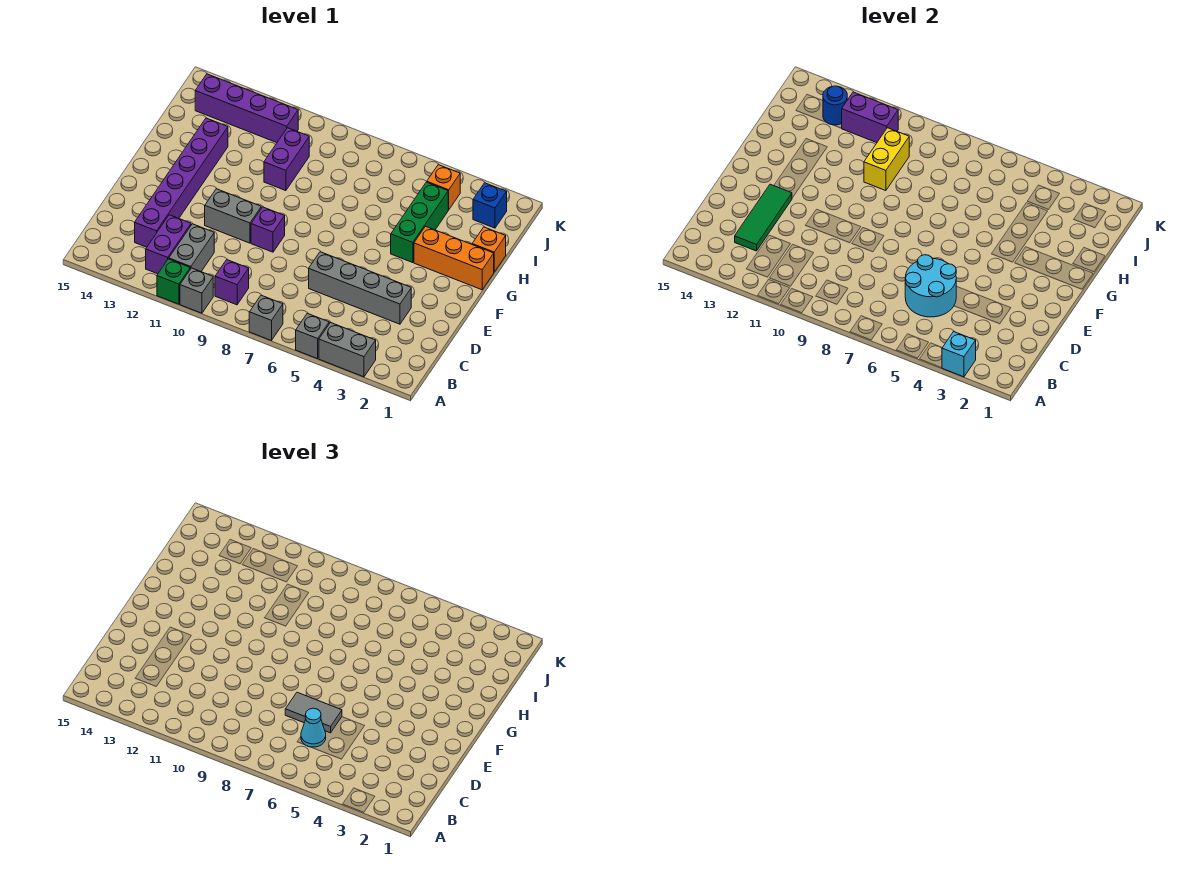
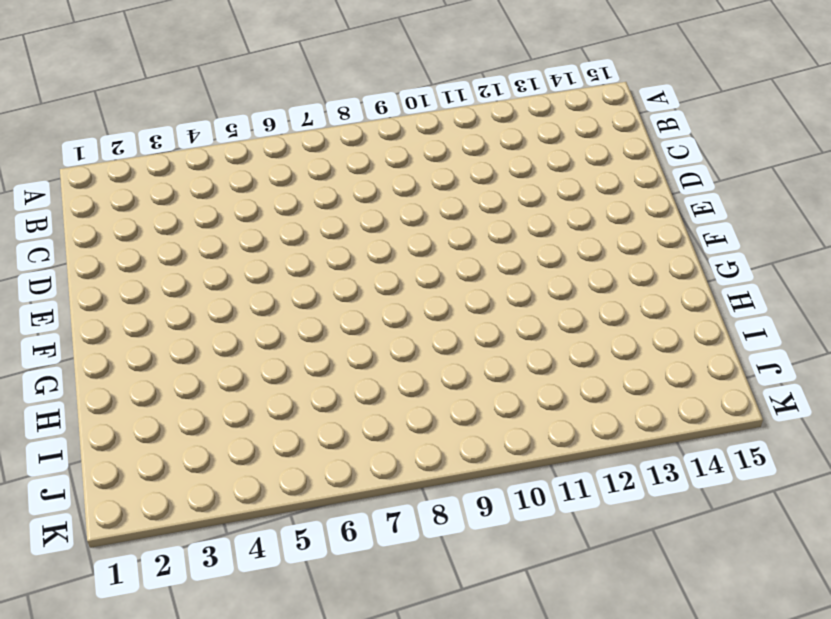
none -> grey 1x2 brick [319,323,376,377]
none -> grey 1x1 brick [296,313,329,359]
none -> grey 1x1 brick [249,295,283,341]

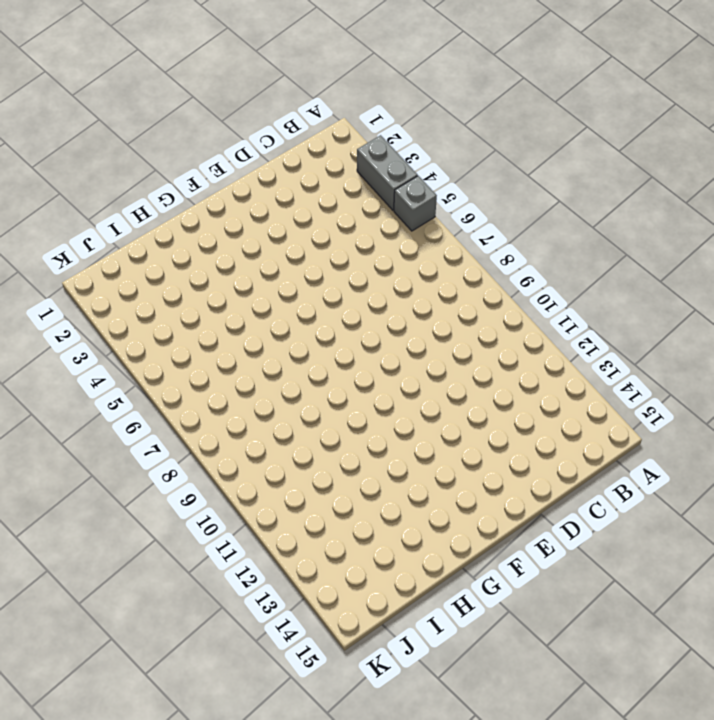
none -> grey 1x1 brick [249,295,283,341]
none -> grey 1x1 brick [180,268,213,313]
none -> green 1x1 brick [157,259,190,304]

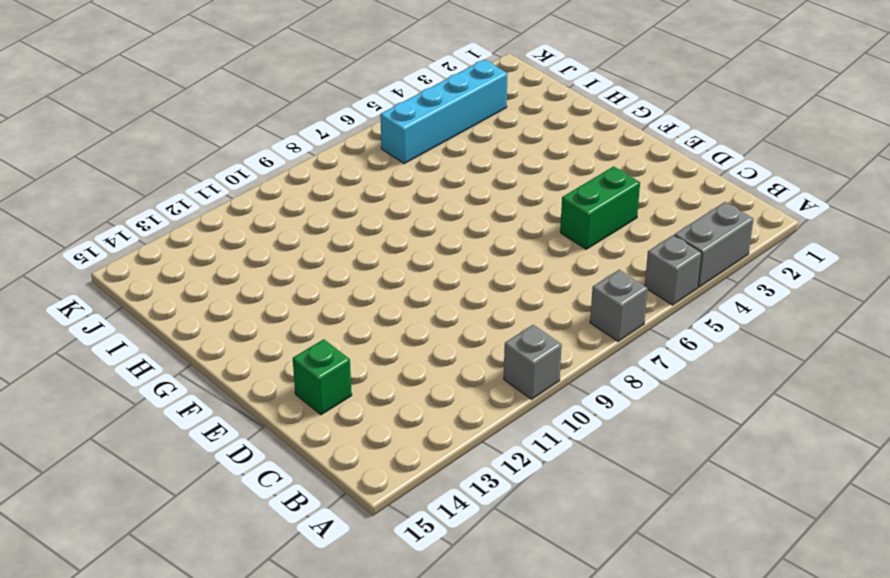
green 1x2 brick [560,166,640,249] -> grey 1x4 brick [309,252,411,324]
green 1x1 brick [293,339,352,415] -> green 1x1 brick moved to [157,259,190,304]
cyan 1x4 brick [380,60,508,164] -> orange 1x1 brick [427,165,460,210]
none -> purple 1x1 brick [215,260,249,305]
none -> grey 1x2 brick [169,224,214,272]
none -> purple 1x2 brick [146,215,191,274]

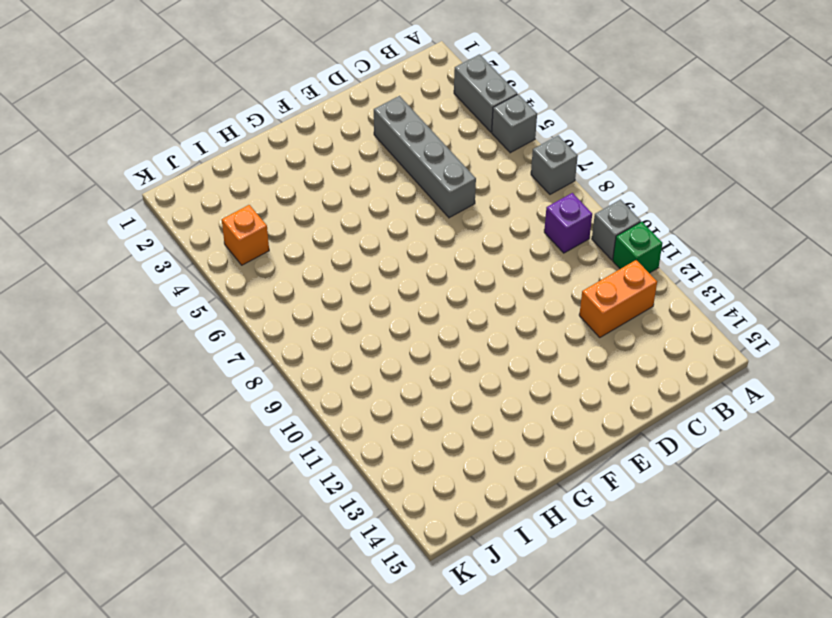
orange 1x2 brick [579,260,657,337] -> purple 1x2 brick [146,215,191,274]
none -> grey 1x2 brick [169,224,214,272]
none -> purple 1x6 brick [135,118,228,247]
none -> purple 1x1 brick [251,207,285,252]

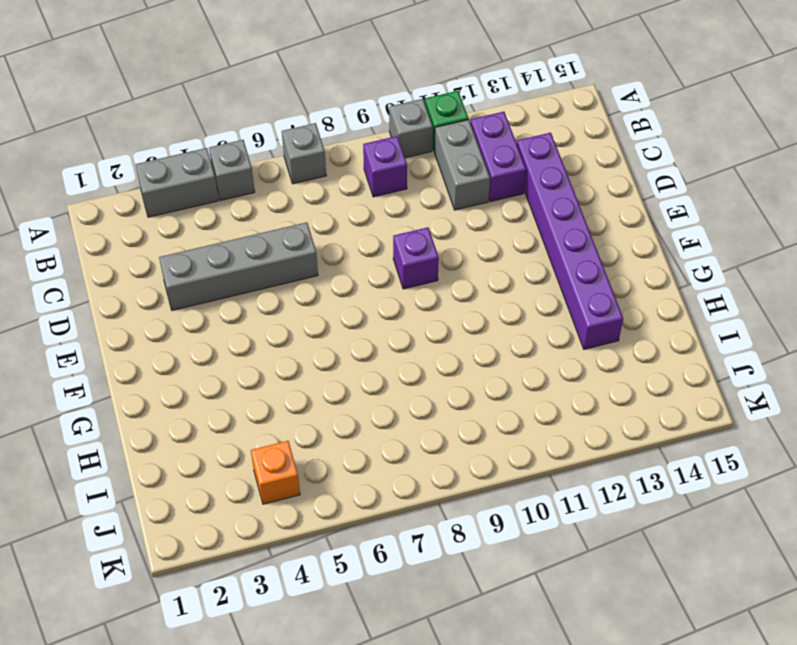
none -> grey 1x2 brick [205,189,261,243]
none -> orange 1x3 brick [414,226,494,290]
none -> green 1x3 brick [391,182,448,263]

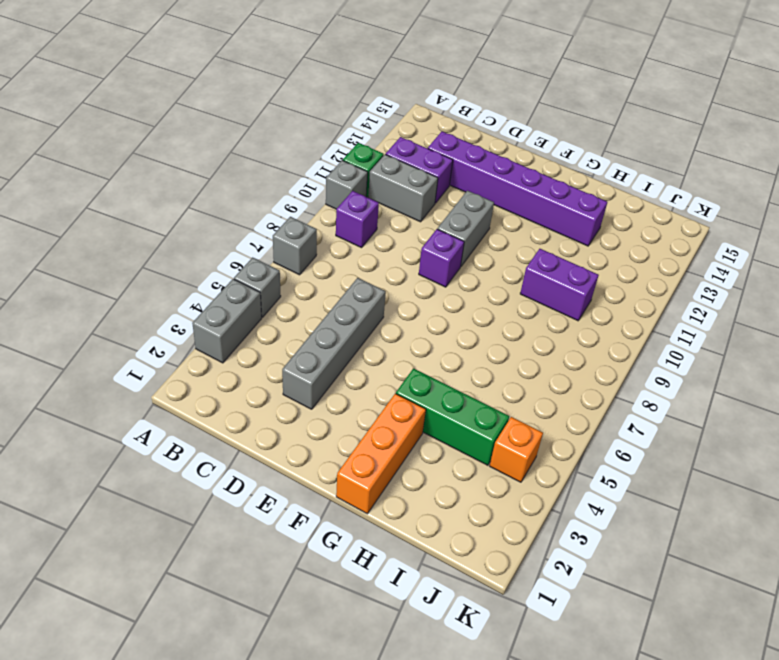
none -> orange 1x1 brick [472,227,506,272]
none -> blue 1x1 brick [473,183,507,228]
none -> purple 1x4 brick [195,74,298,143]

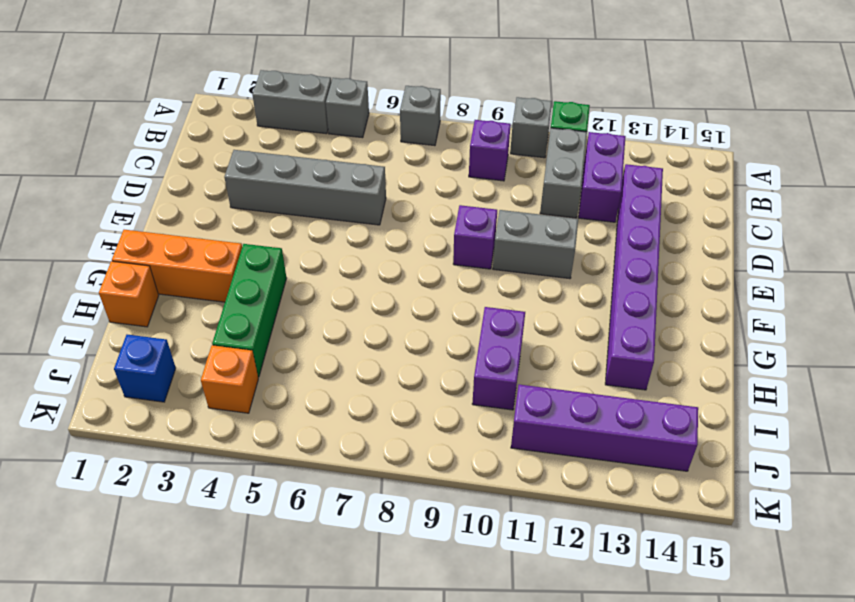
none -> cyan 1x1 brick [942,332,976,377]
none -> cyan 2x2 round brick [905,255,956,317]
none -> green 1x3 tile [735,184,792,251]

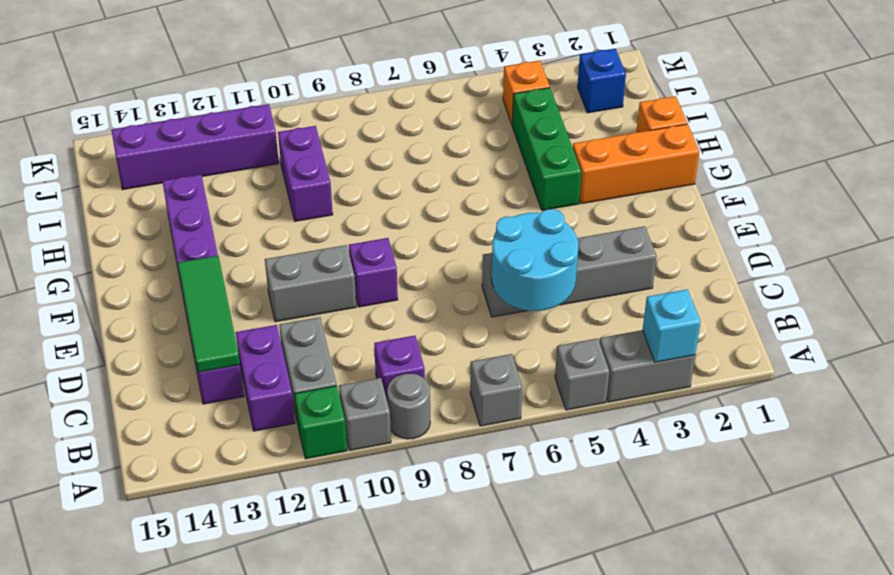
grey 1x1 round brick [387,373,430,439] -> none
none -> yellow 1x2 brick [864,128,909,191]
none -> purple 1x2 brick [842,92,898,143]
none -> blue 1x1 round brick [823,86,847,125]

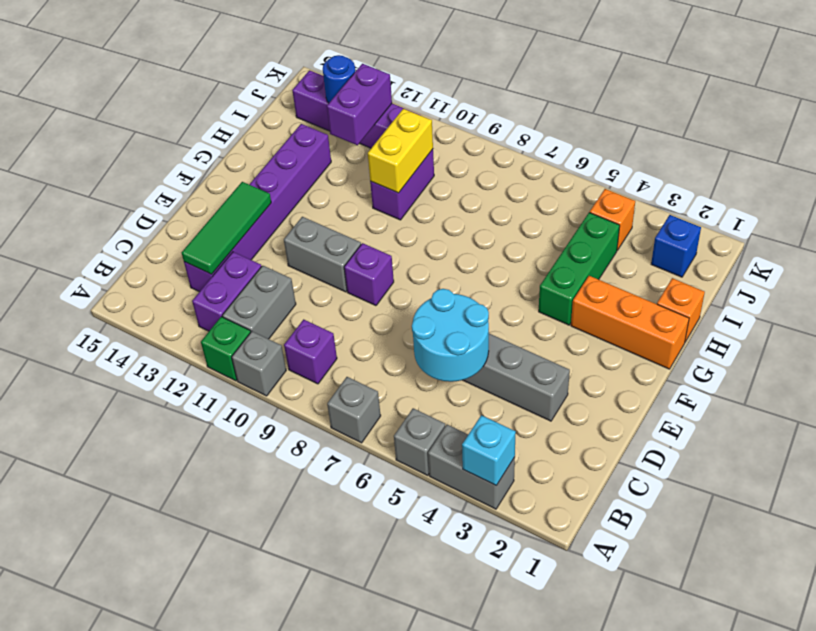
purple 1x2 brick [327,64,392,145] -> purple 1x2 brick turned to [842,92,898,143]
none -> cyan 1x1 cone [301,708,326,747]
none -> grey 1x2 tile [285,692,342,733]

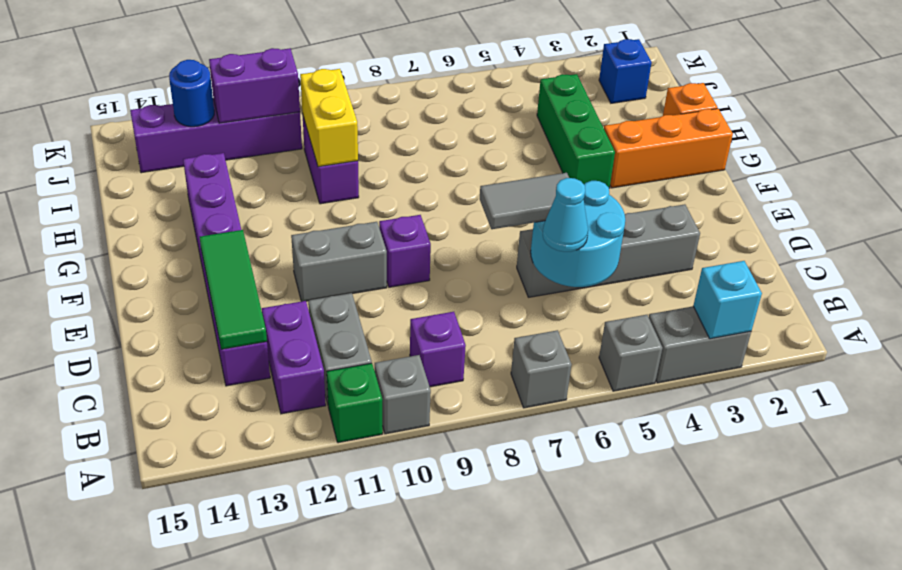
none -> orange 1x1 brick [427,165,460,210]

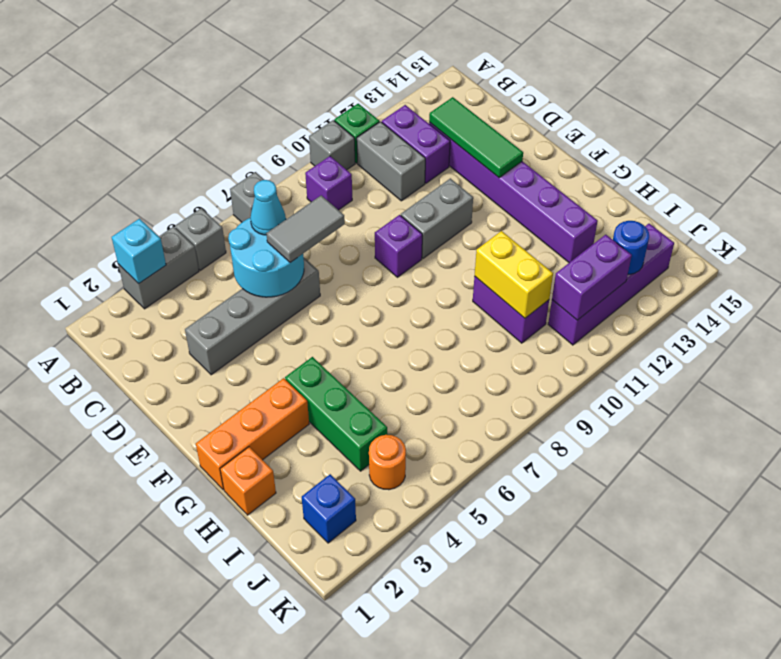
orange 1x1 round brick [369,435,406,490] -> orange 1x1 brick [427,165,460,210]

